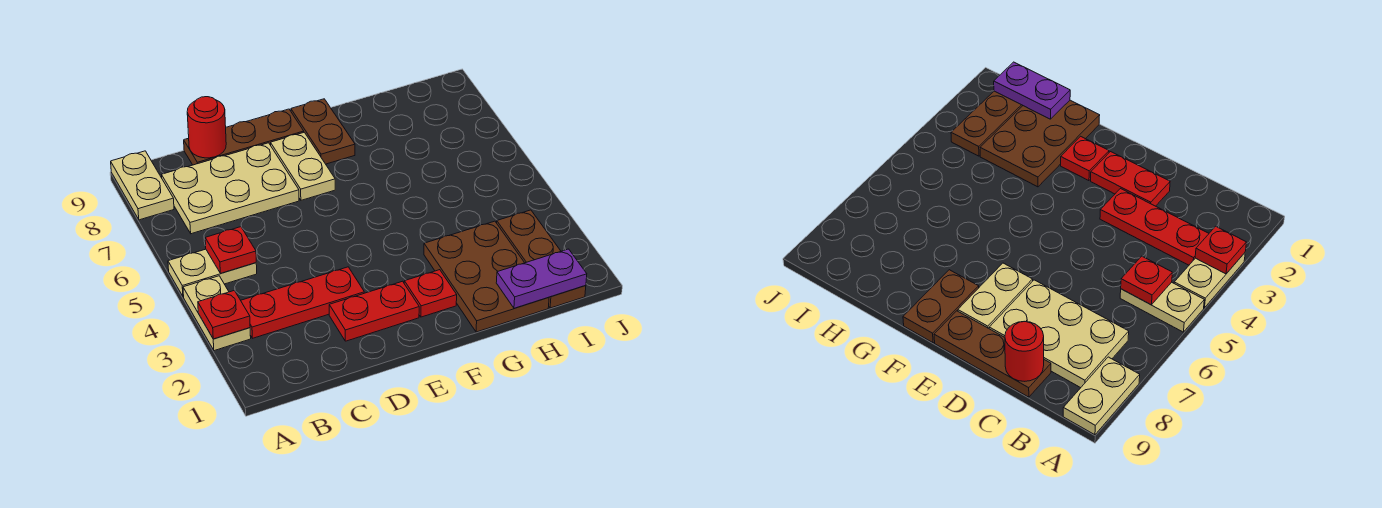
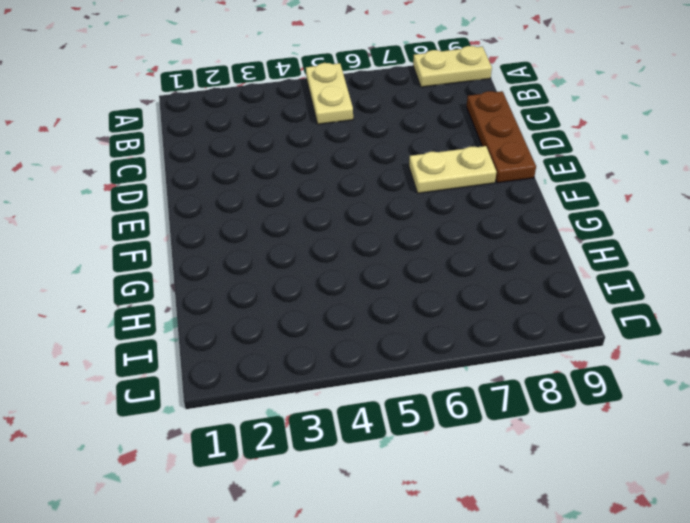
none -> tan 1x2 plate [183,276,251,351]
none -> red 1x3 plate [241,267,364,338]
none -> tan 2x3 plate [162,143,299,234]

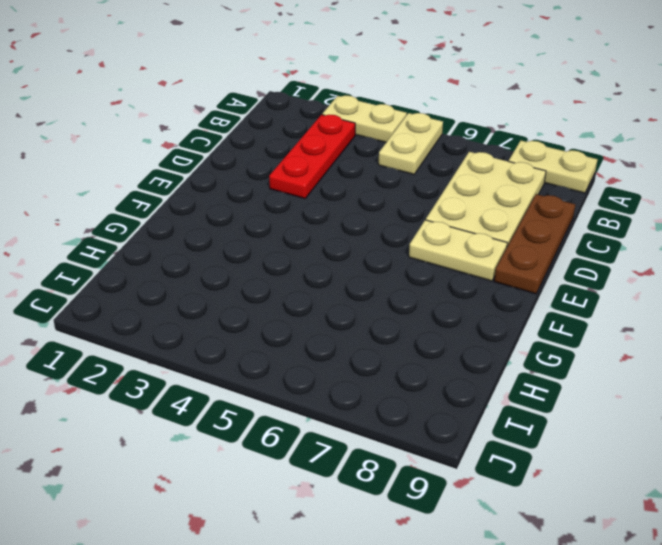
none -> red 1x2 plate [329,281,419,341]
none -> red 1x1 plate [404,270,457,317]
none -> brown 1x2 plate [291,99,355,164]

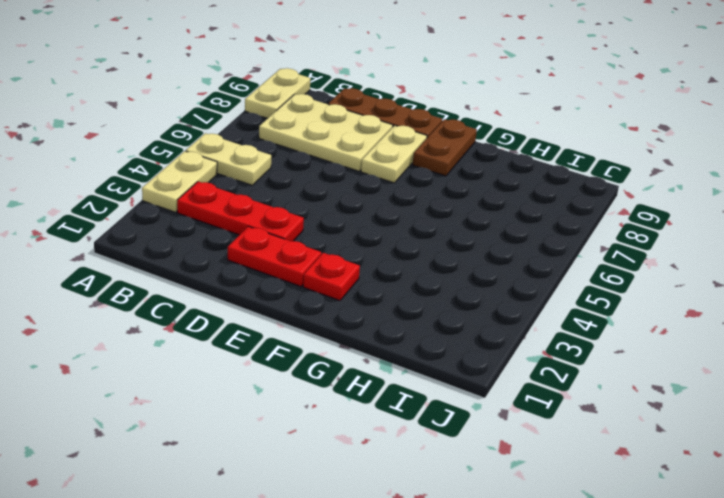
none -> brown 2x3 plate [424,221,549,332]
none -> brown 1x3 plate [497,210,586,308]
none -> red 1x1 plate [198,290,250,339]

